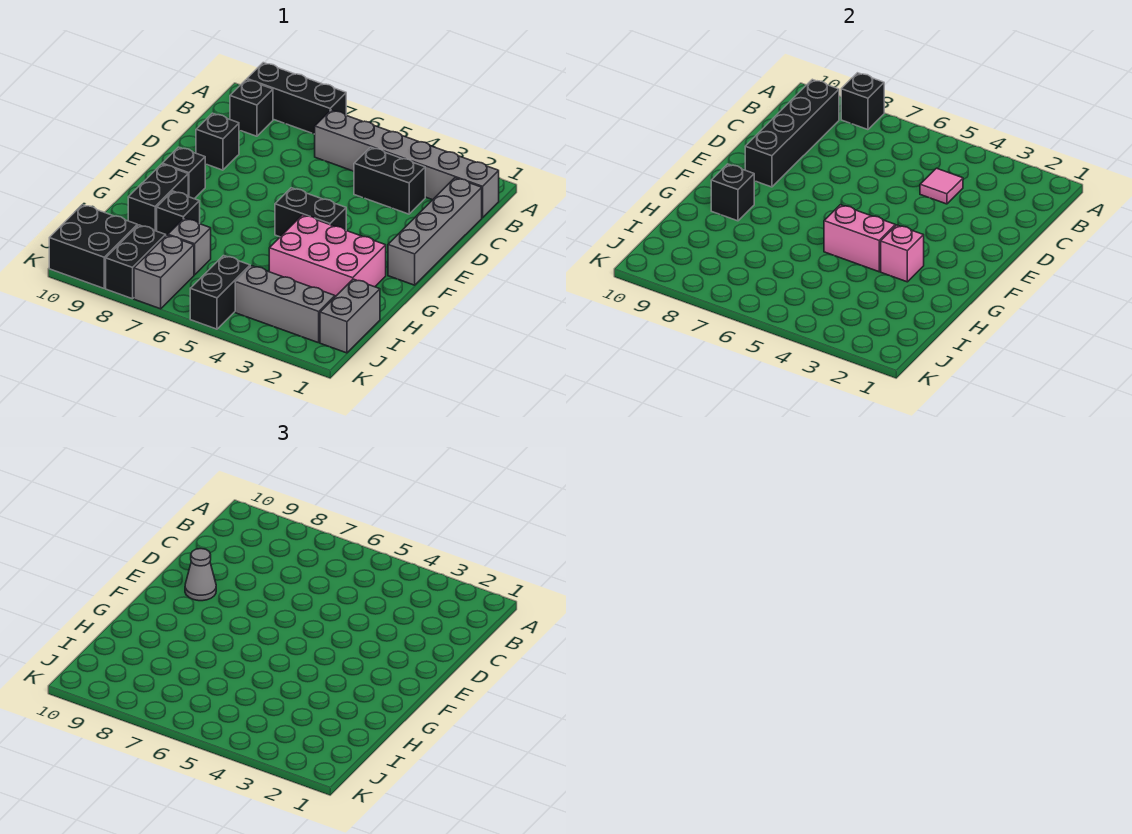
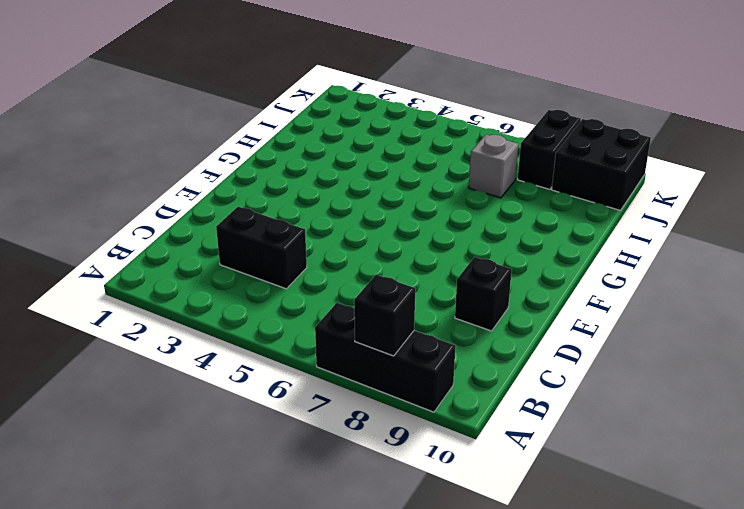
none -> grey 1x6 brick [315,110,499,218]
none -> black 1x1 brick [230,79,273,136]
none -> grey 1x4 brick [388,178,482,285]

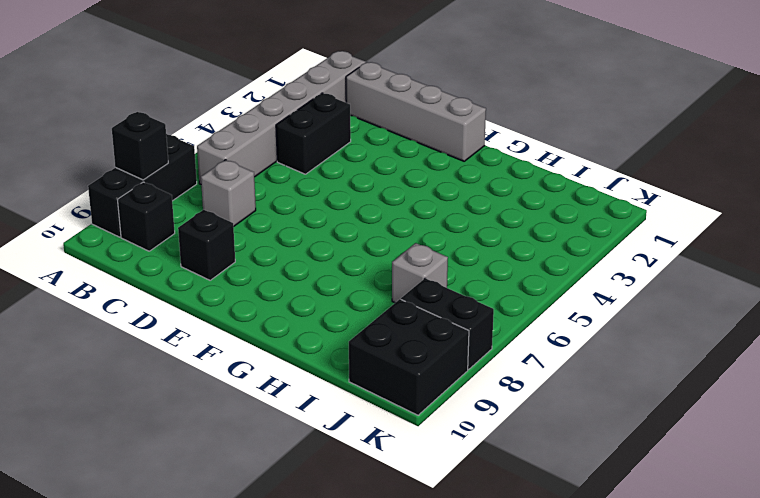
grey 1x1 brick [201,160,256,227] -> none
none -> black 1x2 brick [275,188,346,237]
none -> black 1x1 brick [162,147,205,199]
none -> pink 2x3 brick [269,215,386,297]

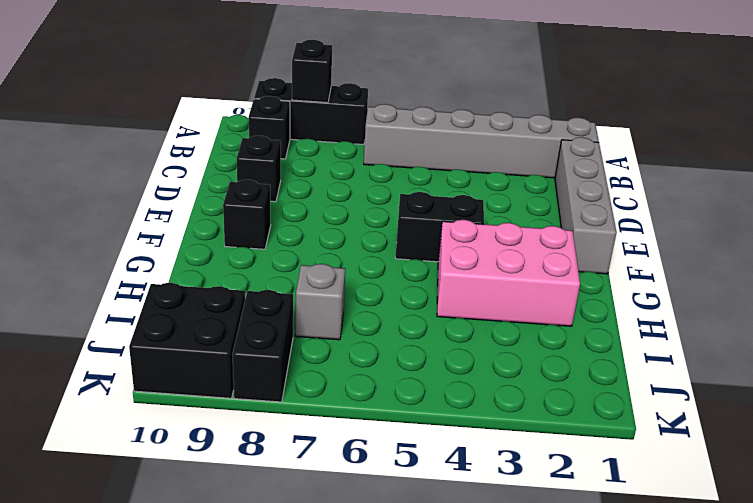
none -> black 1x2 brick [354,147,425,214]
none -> black 1x2 brick [128,164,188,231]
none -> black 1x1 brick [157,191,200,235]

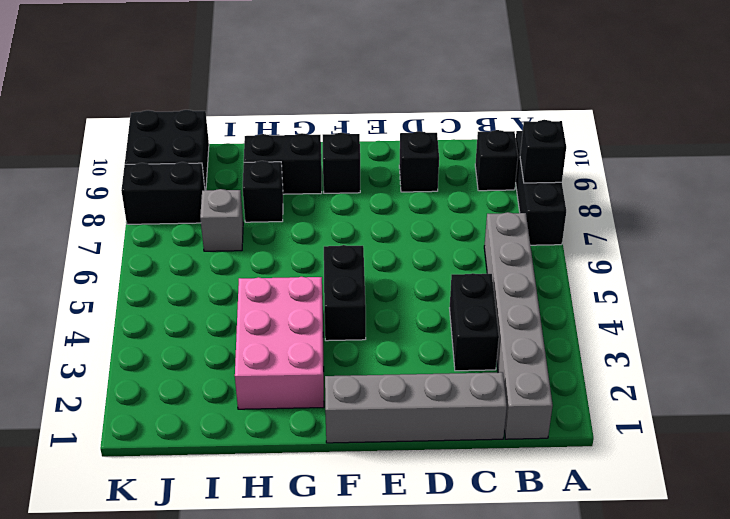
none -> grey 1x2 brick [320,279,380,353]
none -> grey 1x3 brick [235,266,335,343]
none -> black 1x2 brick [190,256,250,329]

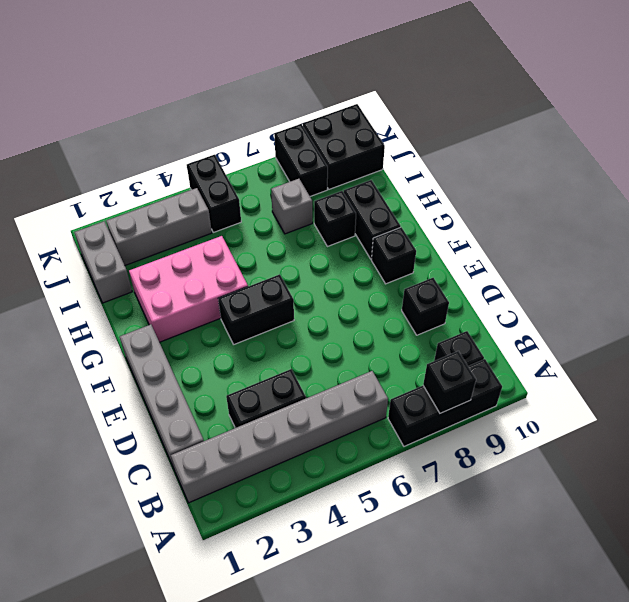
none -> grey 1x2 brick [134,235,194,309]
none -> black 1x4 brick [745,79,839,187]
none -> pink 1x1 tile [920,168,963,204]

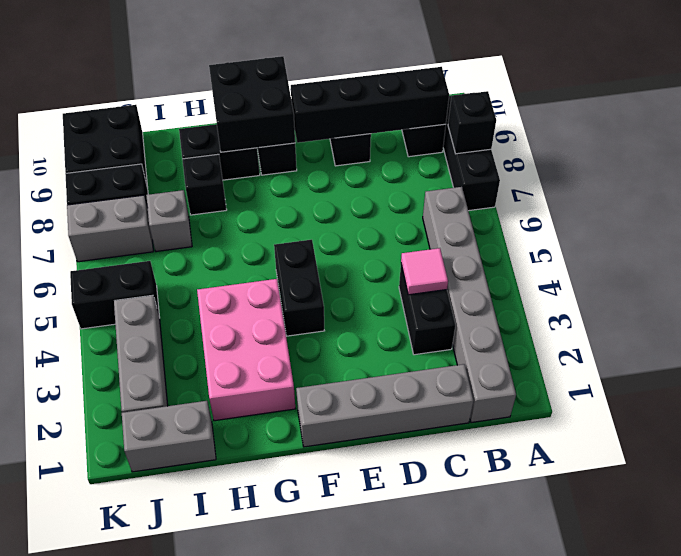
black 2x2 brick [209,56,295,152] -> black 1x1 brick [711,164,754,221]
none -> pink 1x1 brick [881,225,924,282]
none -> pink 1x2 brick [824,205,895,272]
none -> grey 1x1 cone [185,549,216,601]

